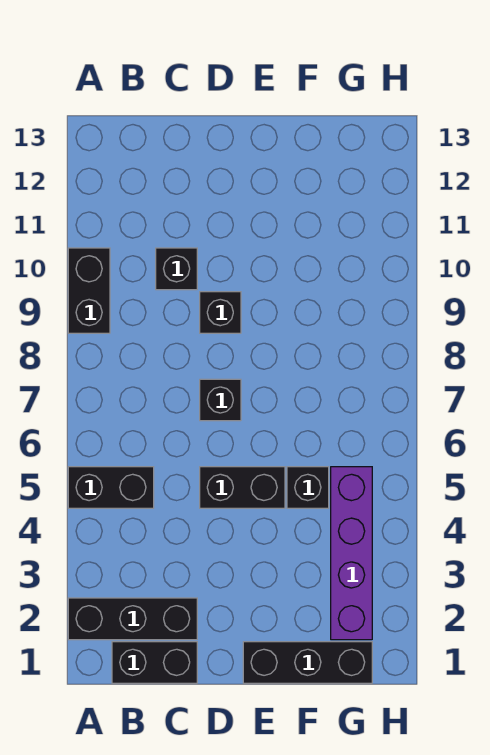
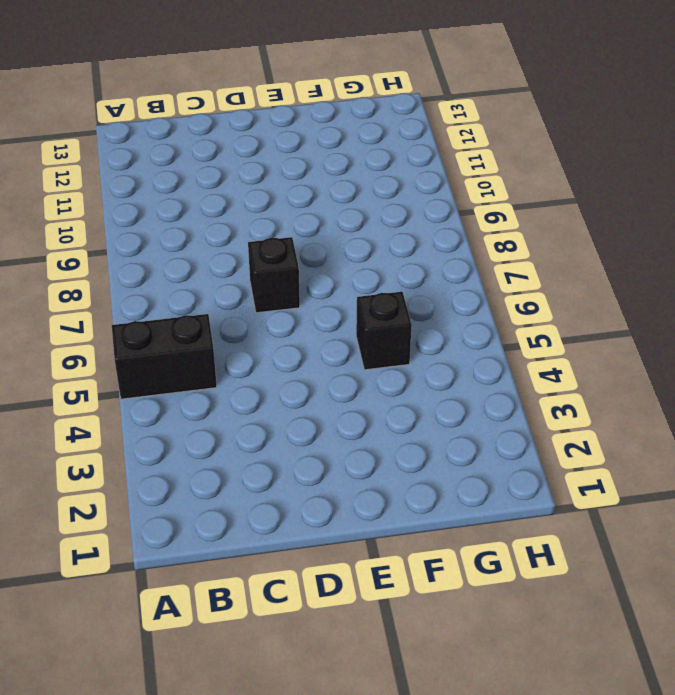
none -> black 1x3 brick [68,598,197,640]
none -> black 1x2 brick [68,248,110,333]

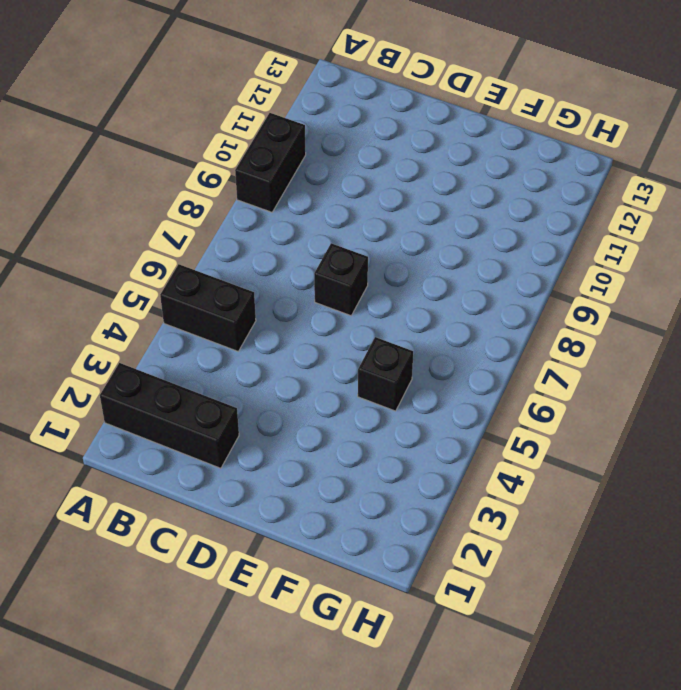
none -> black 1x2 brick [112,642,197,683]
none -> black 1x1 brick [156,248,197,290]

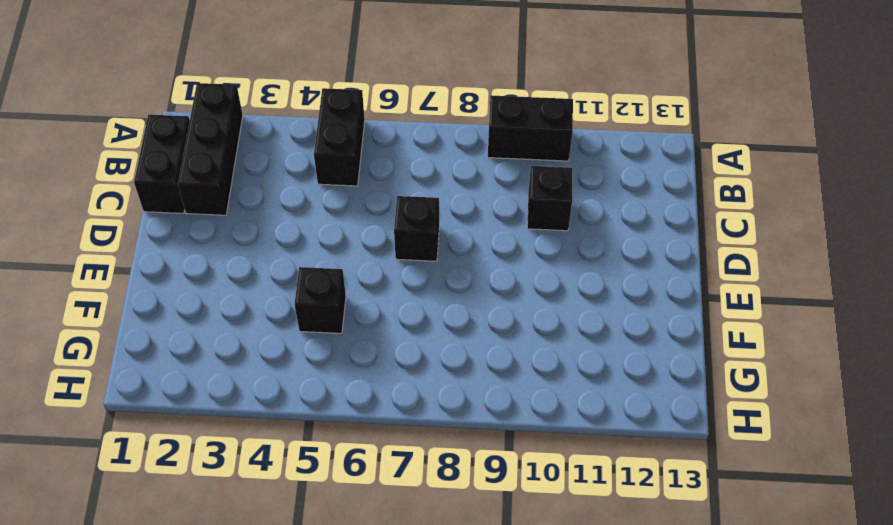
none -> black 1x2 brick [200,467,285,508]
none -> black 1x1 brick [200,292,241,333]

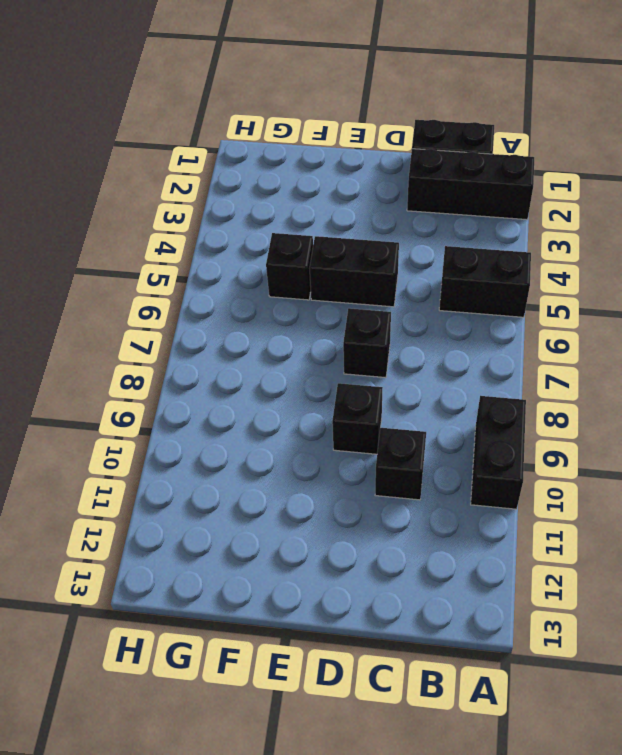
none -> black 1x3 brick [243,642,372,683]
none -> purple 1x4 brick [331,467,372,640]

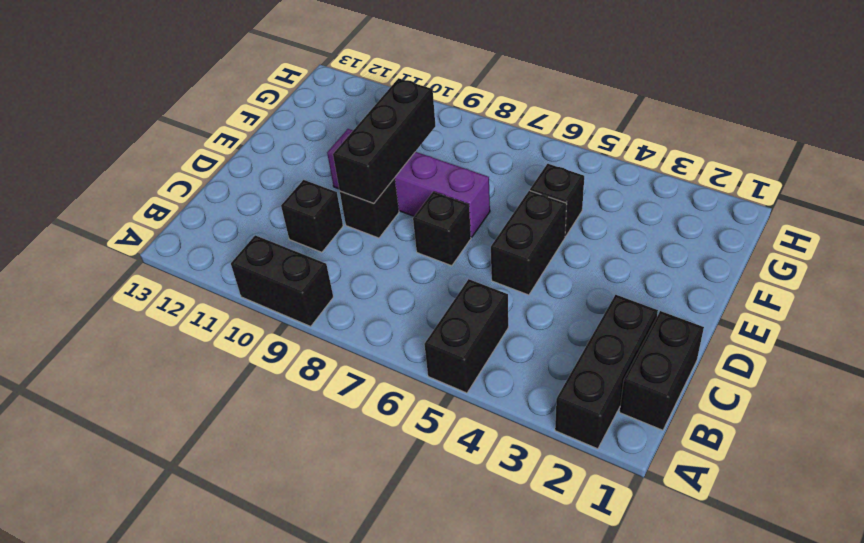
black 1x3 brick [333,78,435,203] -> black 1x3 brick moved to [243,642,372,683]
purple 1x4 brick [327,129,490,237] -> purple 1x4 brick moved to [331,467,372,640]

